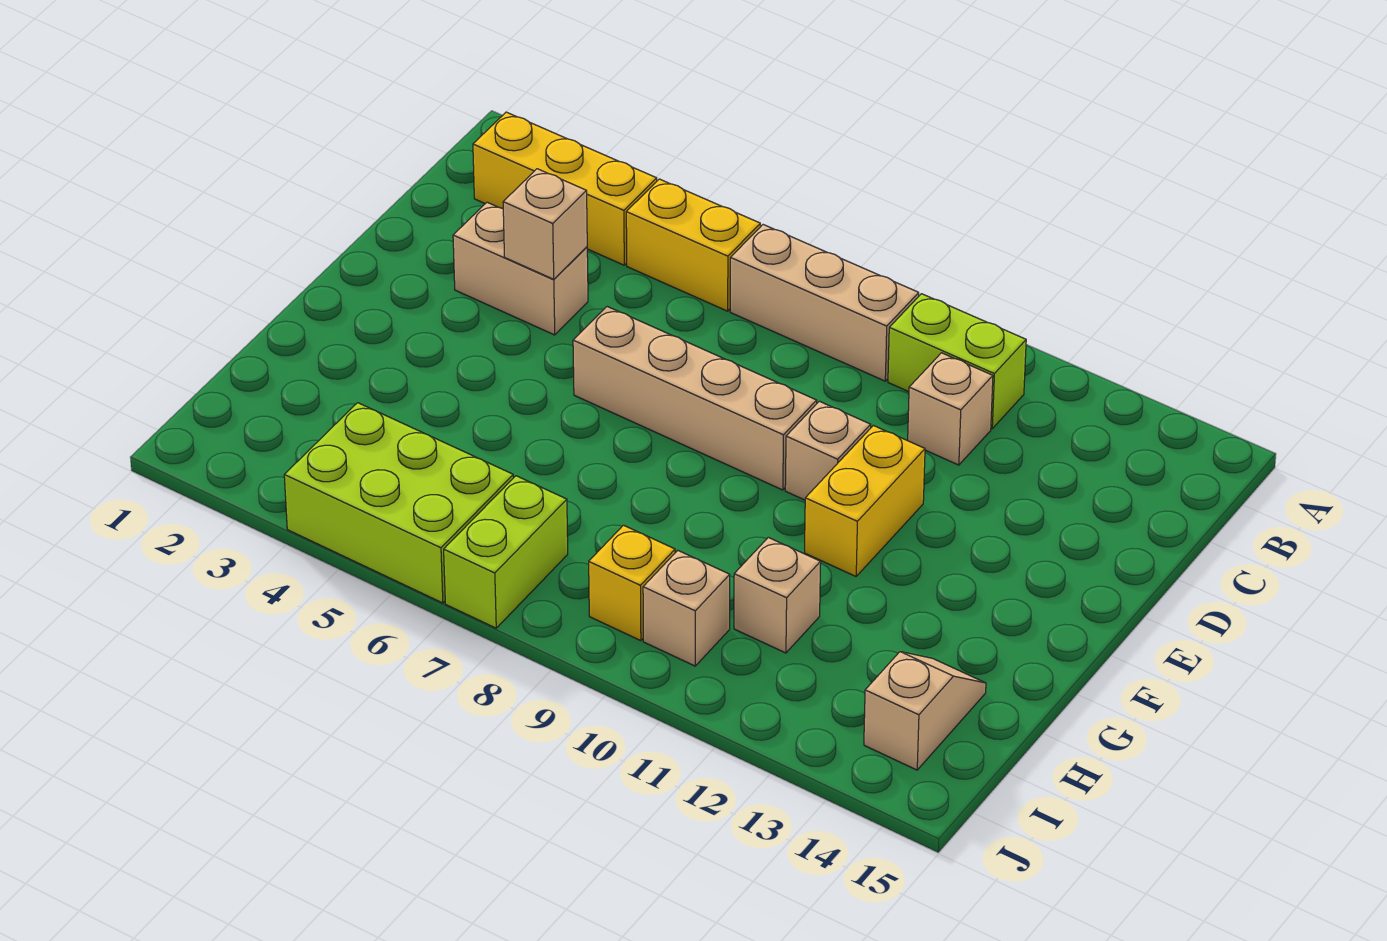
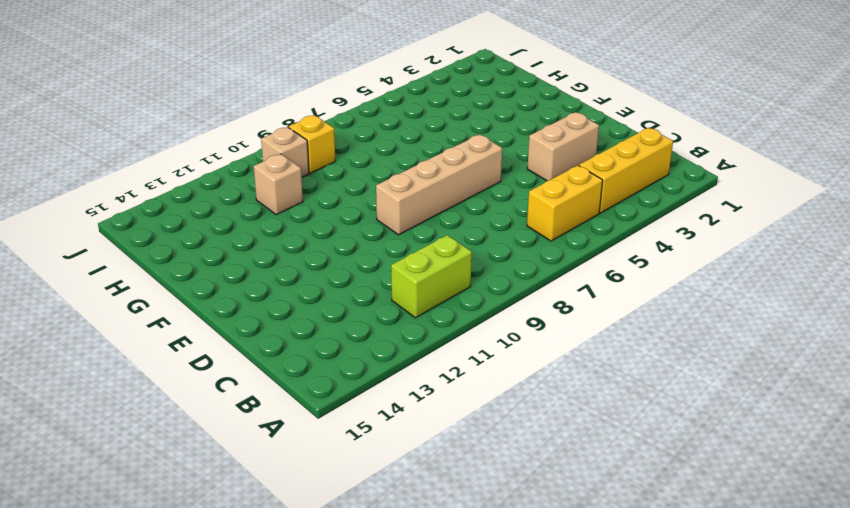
none -> tan 1x3 brick [730,225,919,381]
none -> tan 1x1 brick [908,353,993,465]
none -> tan 1x1 brick [785,401,871,500]

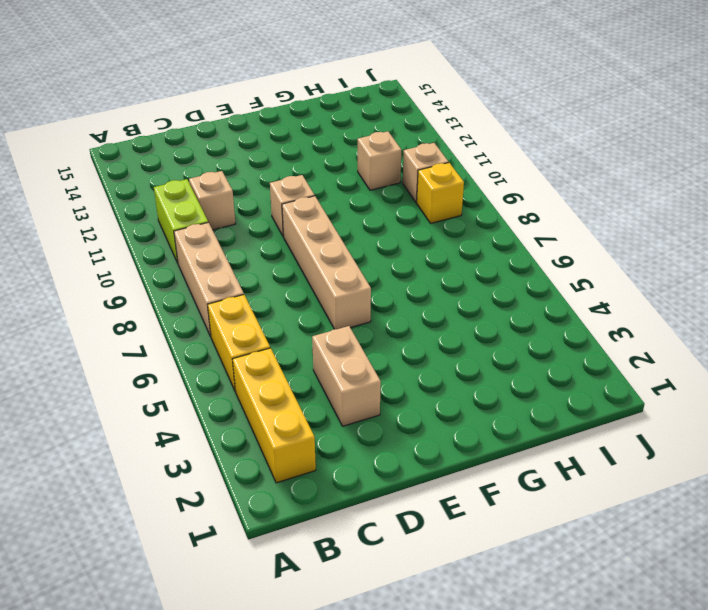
none -> yellow 1x2 brick [805,425,925,576]
none -> tan 1x2 slope [864,652,986,770]
none -> lime 2x3 brick [284,403,513,603]

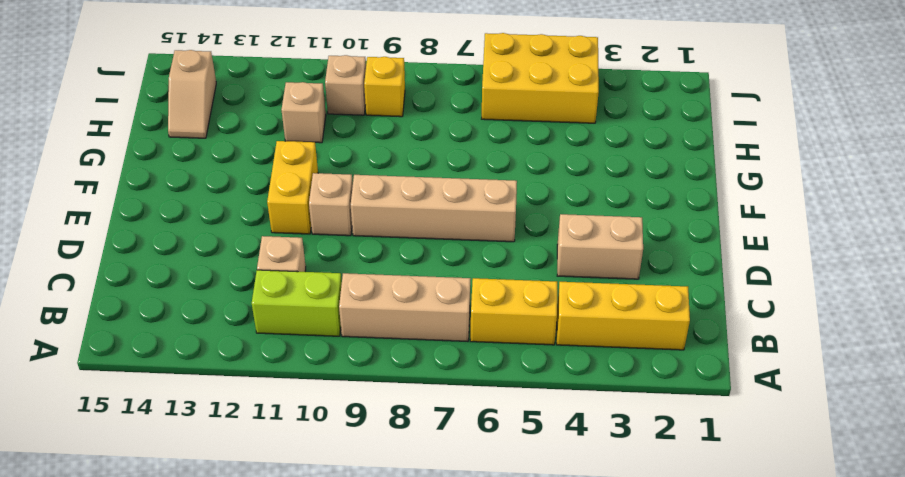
yellow 2x3 brick [482,33,599,123] -> lime 2x3 brick [284,403,513,603]
none -> lime 1x2 brick [444,476,568,628]
none -> tan 1x1 brick [503,169,587,279]

